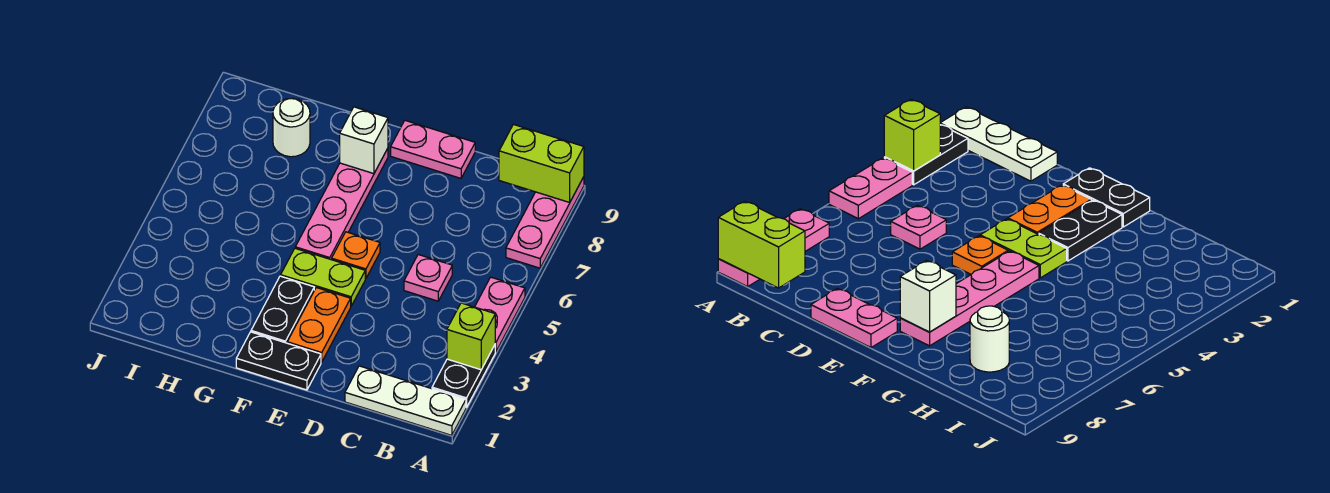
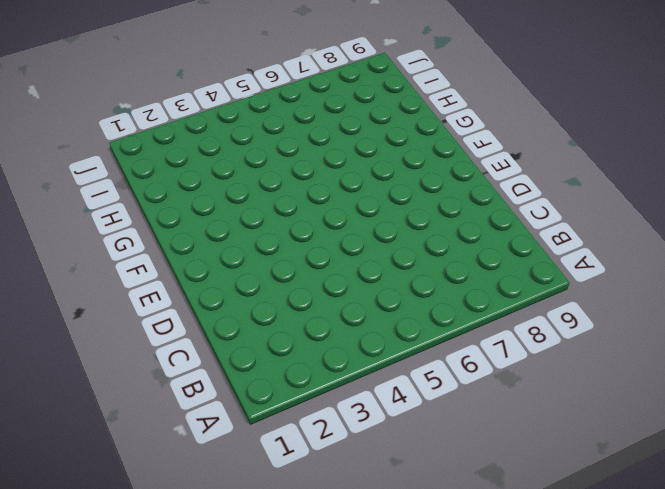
none -> white 1x3 plate [345,366,466,435]
none -> black 1x2 plate [432,345,495,408]
none -> pink 1x2 plate [475,277,525,352]

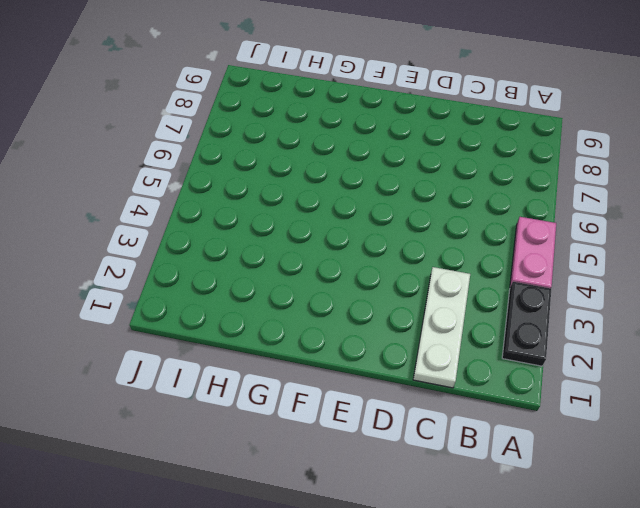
white 1x3 plate [413,267,470,388] -> white 1x3 plate turned to [345,366,466,435]
none -> pink 1x3 plate [506,177,584,268]
none -> pink 1x1 plate [404,255,452,301]
none -> pink 1x2 plate [391,121,475,178]

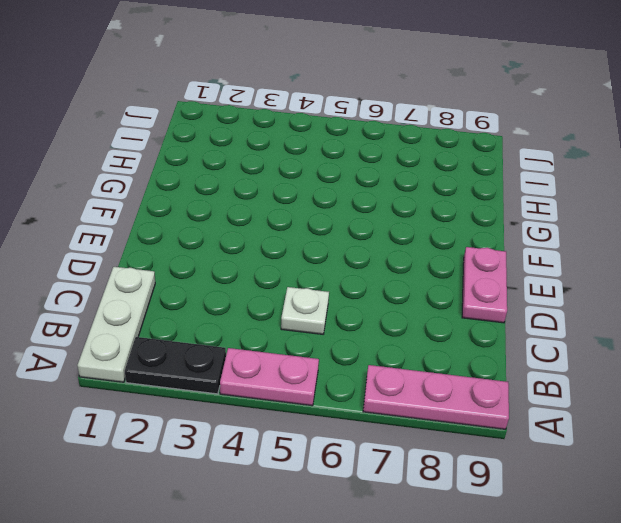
white 1x1 plate [281,287,329,334] -> pink 1x1 plate [404,255,452,301]
none -> black 1x2 plate [236,332,321,390]
none -> orange 1x2 plate [287,288,351,362]
none -> lime 1x2 plate [281,248,365,306]

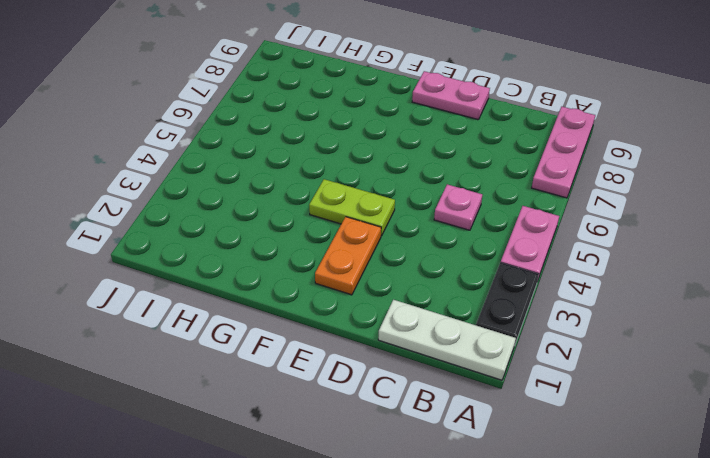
none -> black 1x2 plate [236,332,321,390]
none -> orange 1x1 plate [332,232,380,279]
none -> black 1x2 plate [251,276,314,343]

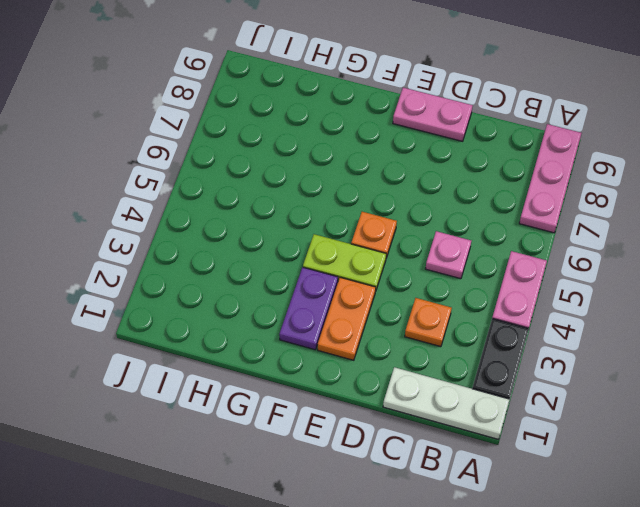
orange 1x1 plate [405,298,452,347] -> none
purple 1x2 plate [279,267,338,350] -> black 1x2 plate [251,276,314,343]
none -> black 1x2 plate [236,332,321,390]
none -> pink 1x4 plate [295,148,388,260]
none -> white 1x1 round brick [273,98,310,157]

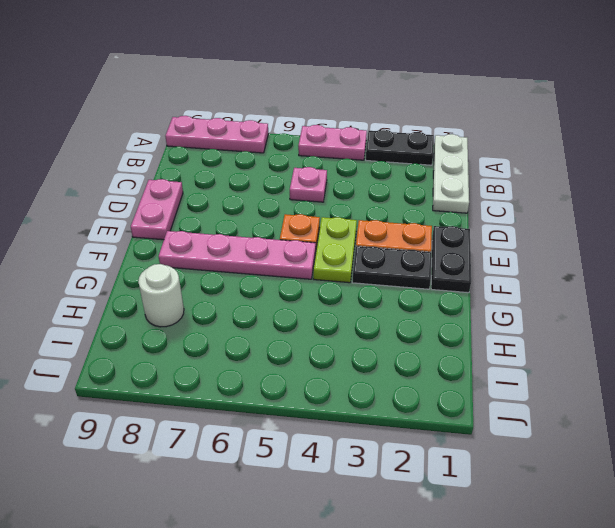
none -> lime 1x1 brick [447,303,495,370]
none -> lime 1x2 brick [499,124,584,202]
none -> white 1x1 brick [340,107,388,174]

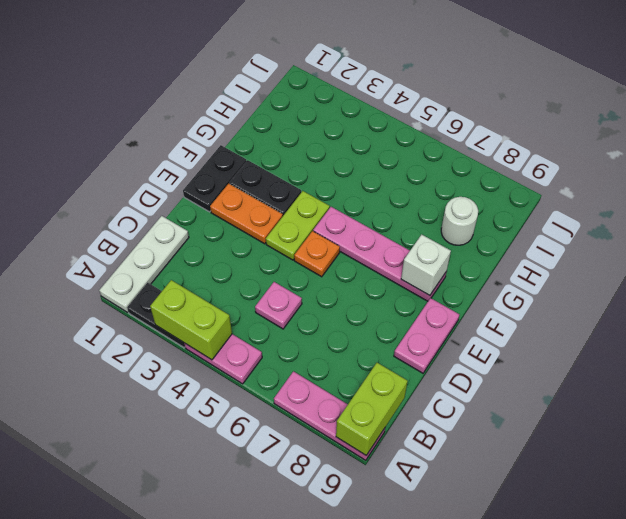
lime 1x2 brick [150,280,232,360] -> lime 1x1 brick [447,303,495,370]

